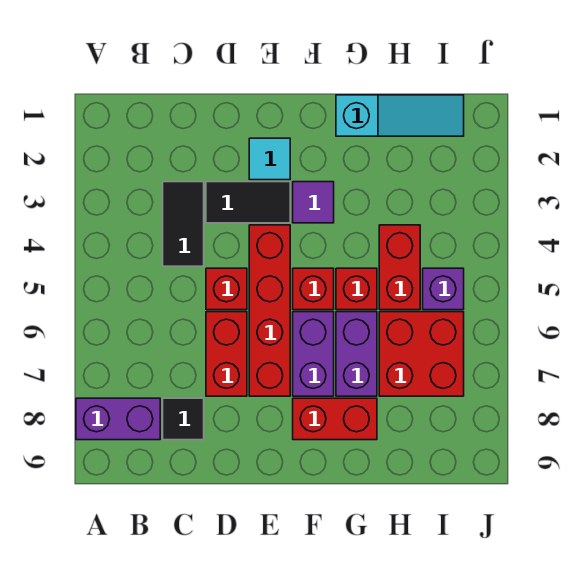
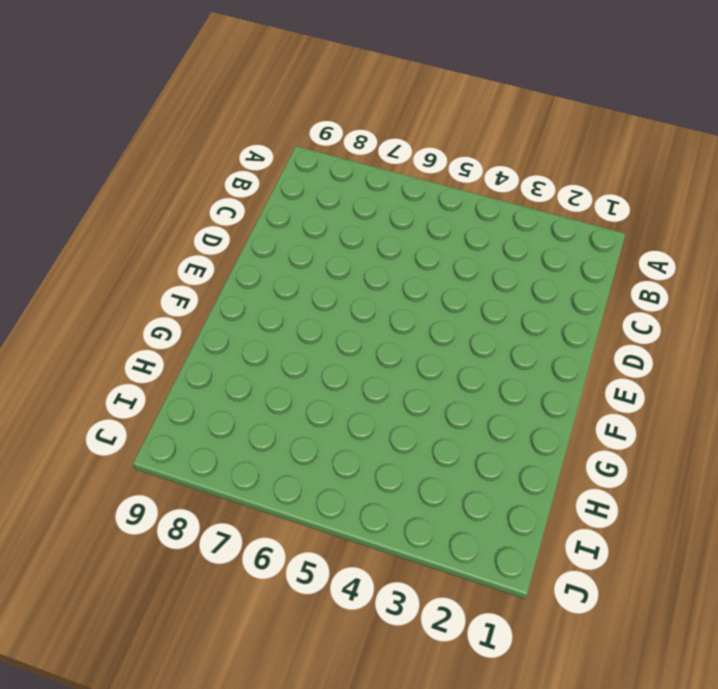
none -> purple 1x2 brick [76,398,160,440]
none -> black 1x2 tile [163,182,204,266]
none -> black 1x1 tile [163,398,204,440]

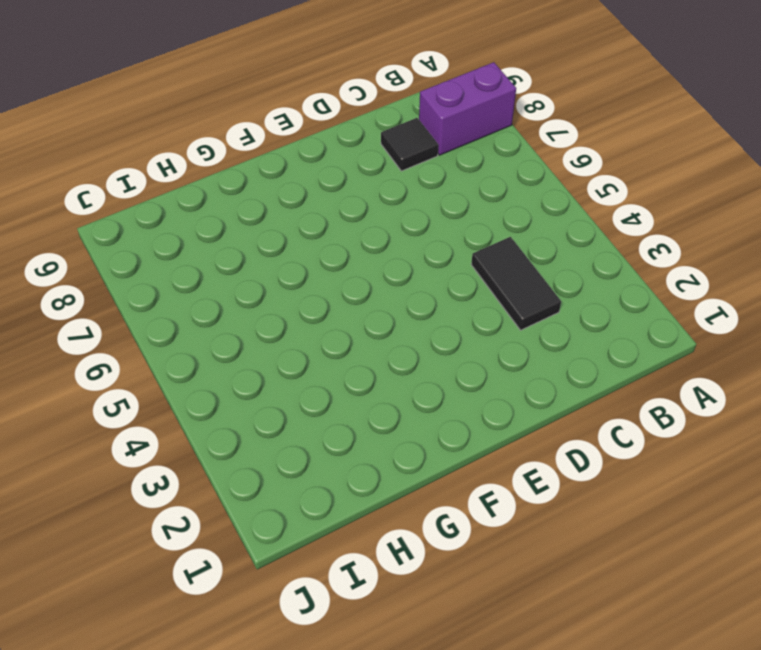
none -> black 1x2 tile [206,182,290,223]
none -> red 1x1 brick [206,268,247,310]
none -> red 1x2 brick [206,312,247,396]

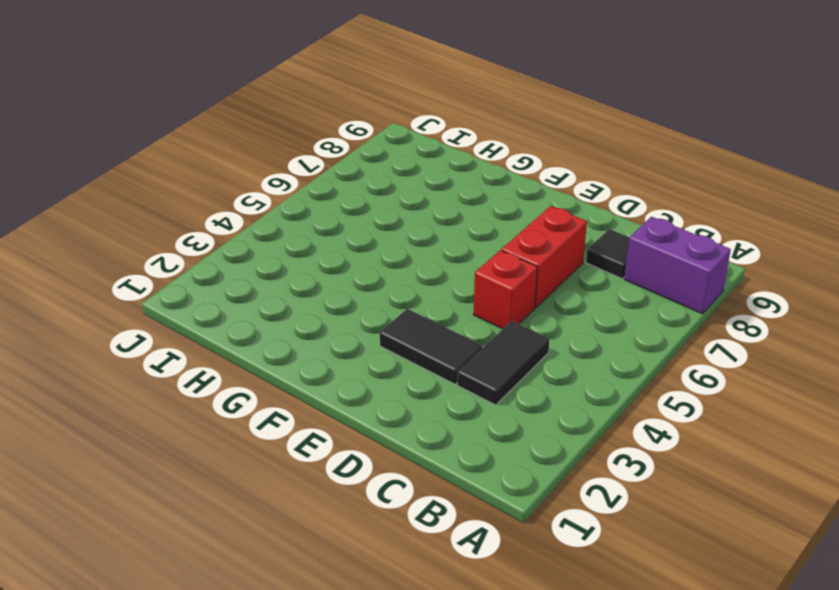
none -> cyan 1x1 tile [249,138,290,180]
none -> red 1x4 brick [249,225,290,396]
none -> purple 1x1 tile [293,182,334,223]

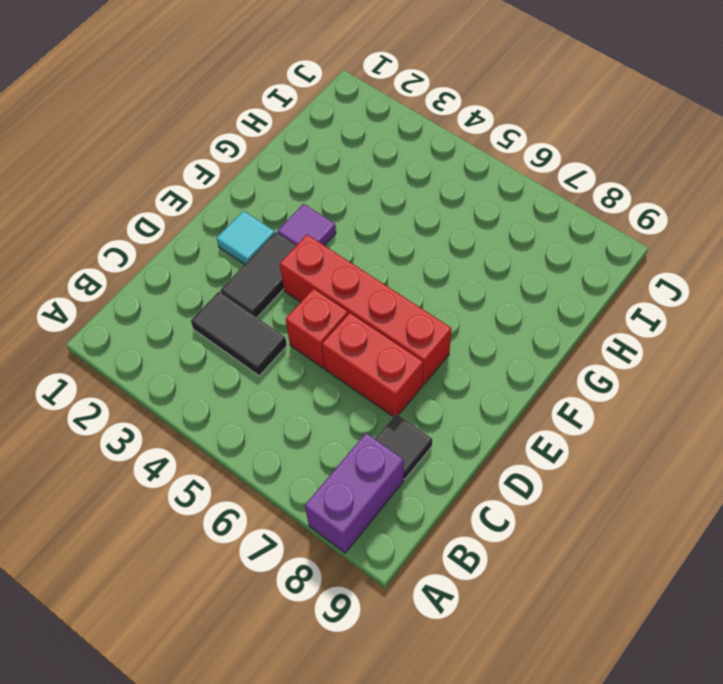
none -> red 1x1 brick [293,268,334,310]
none -> purple 1x2 brick [293,312,334,396]
none -> red 1x2 brick [293,398,377,440]

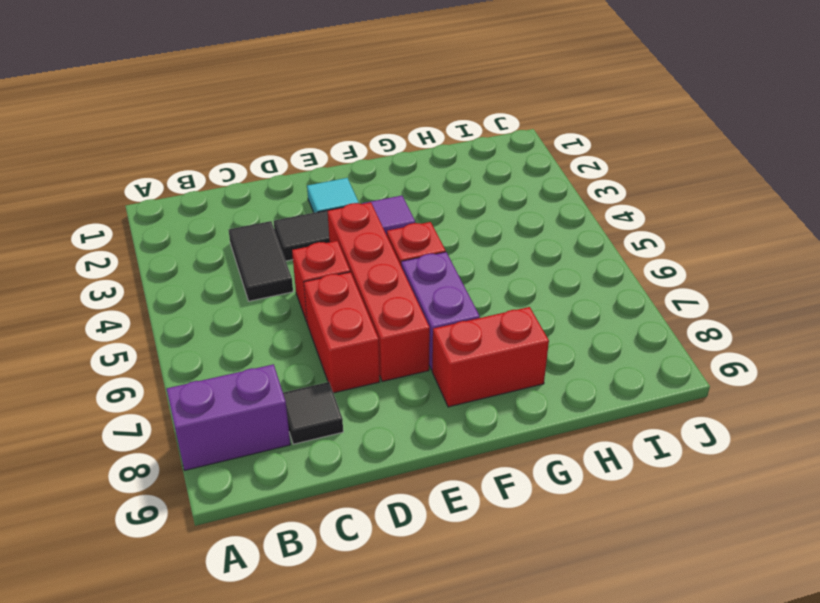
none -> cyan 1x3 slope [336,95,464,136]
none -> red 1x1 brick [336,268,377,310]
none -> purple 1x2 brick [336,312,377,396]

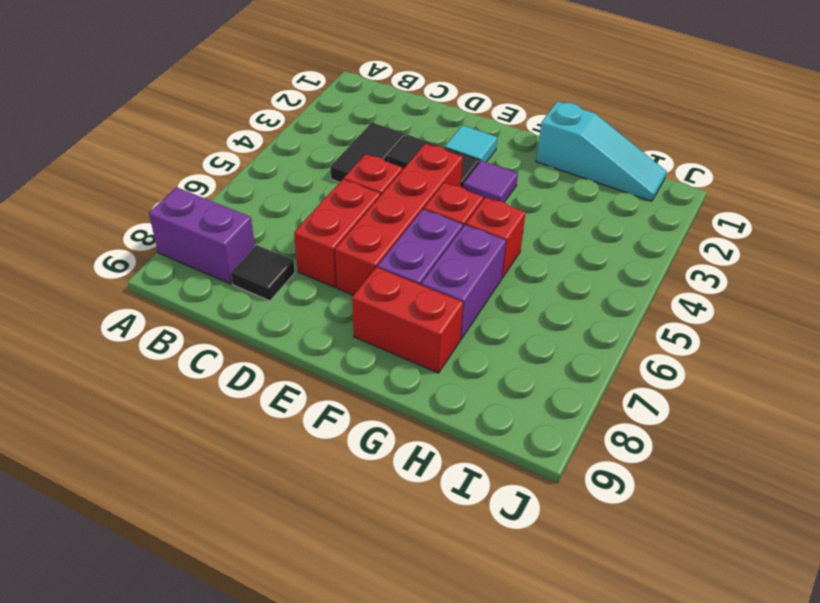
none -> red 1x2 brick [379,225,420,310]
none -> red 2x2 brick [379,312,464,396]
none -> purple 1x1 brick [423,268,464,310]

